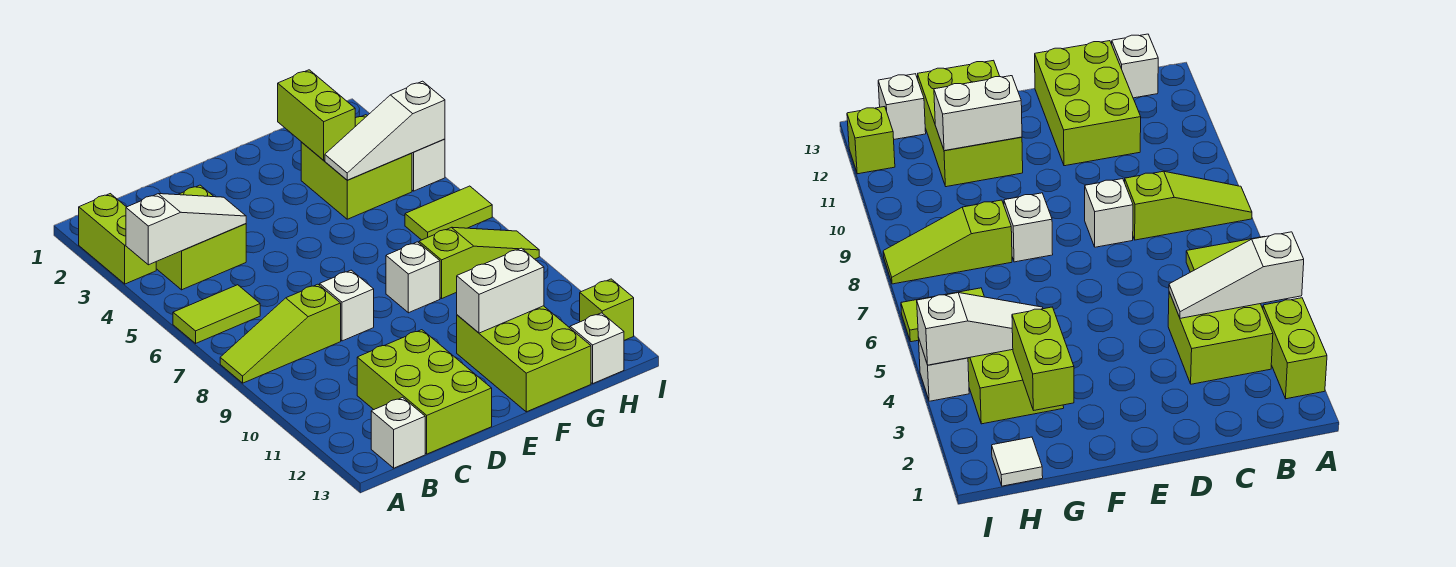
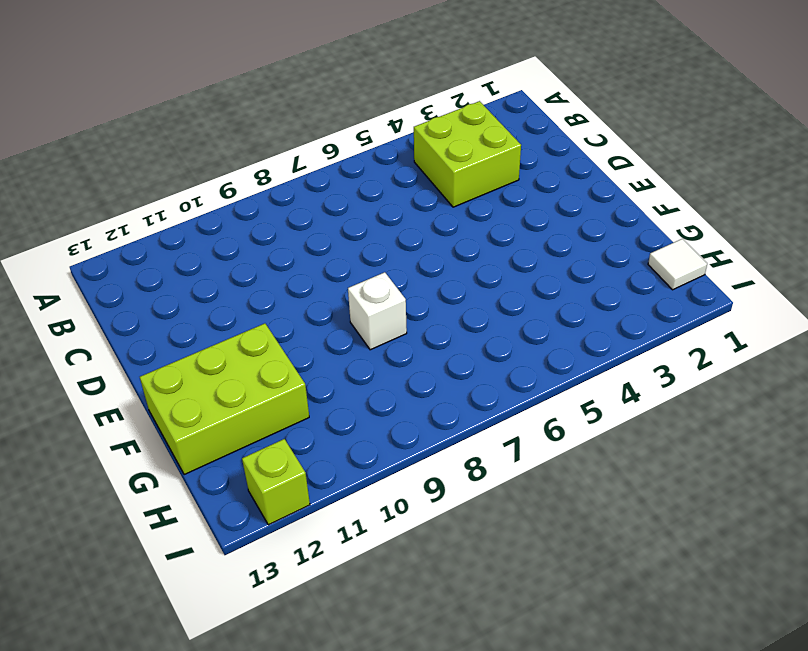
none -> lime 1x2 brick [79,194,156,284]
none -> lime 1x2 tile [173,285,260,343]
none -> lime 1x3 slope [220,284,341,383]

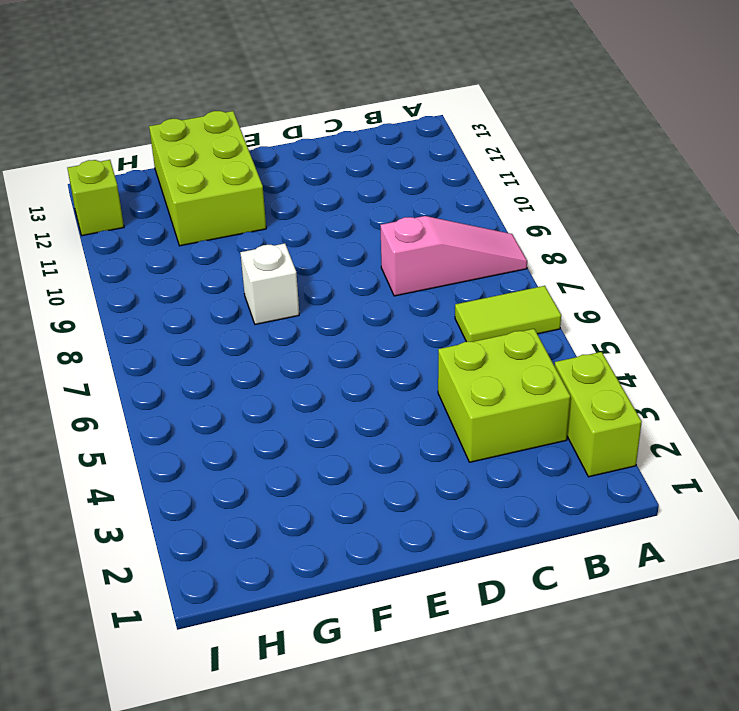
pink 1x3 slope [380,216,527,296] -> lime 1x3 slope [220,284,341,383]
none -> white 1x1 brick [371,397,425,468]
none -> lime 2x3 brick [357,330,492,454]
none -> white 1x1 brick [320,270,374,341]

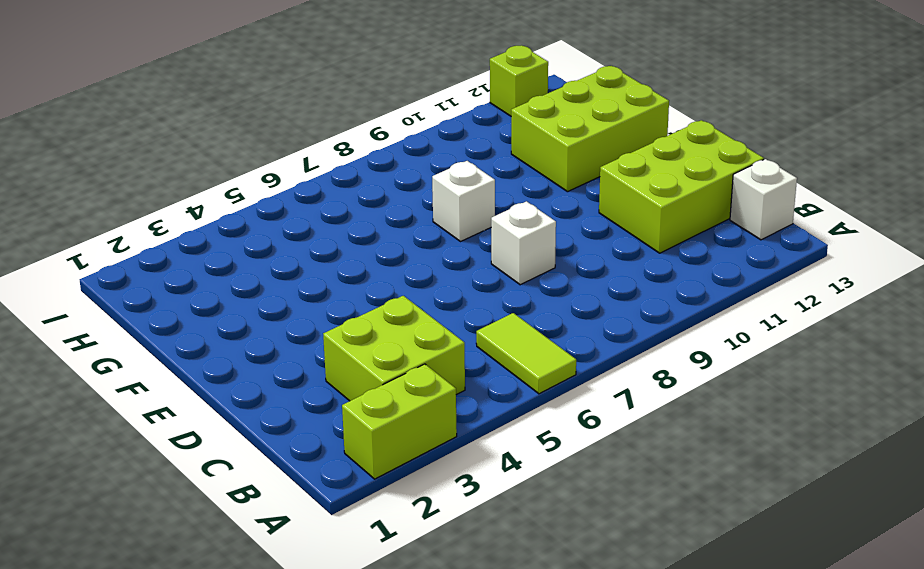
none -> lime 1x3 slope [220,284,341,383]
none -> lime 2x2 brick [301,115,412,219]
none -> lime 1x3 slope [419,227,539,298]

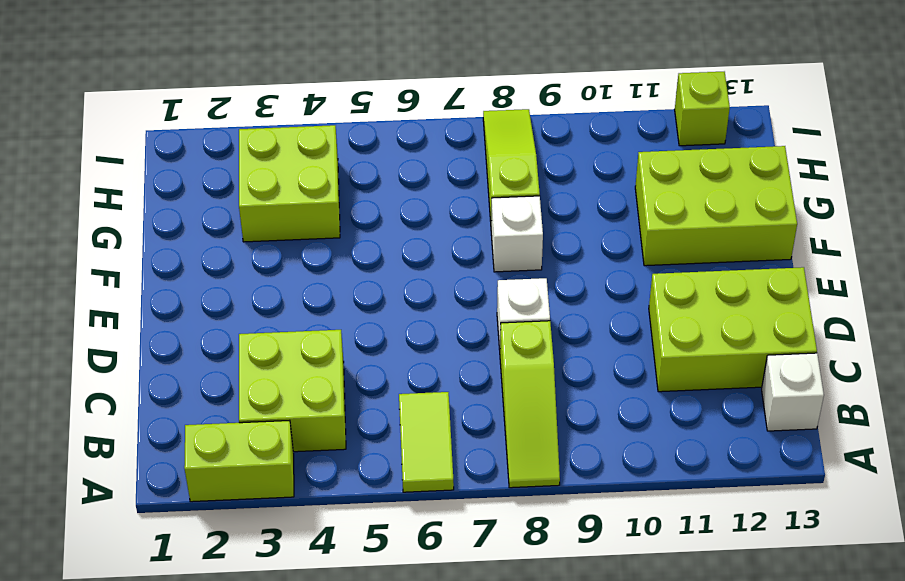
none -> white 1x1 tile [992,437,1043,486]
none -> lime 1x2 tile [405,186,492,240]
none -> white 1x1 brick [570,313,624,383]

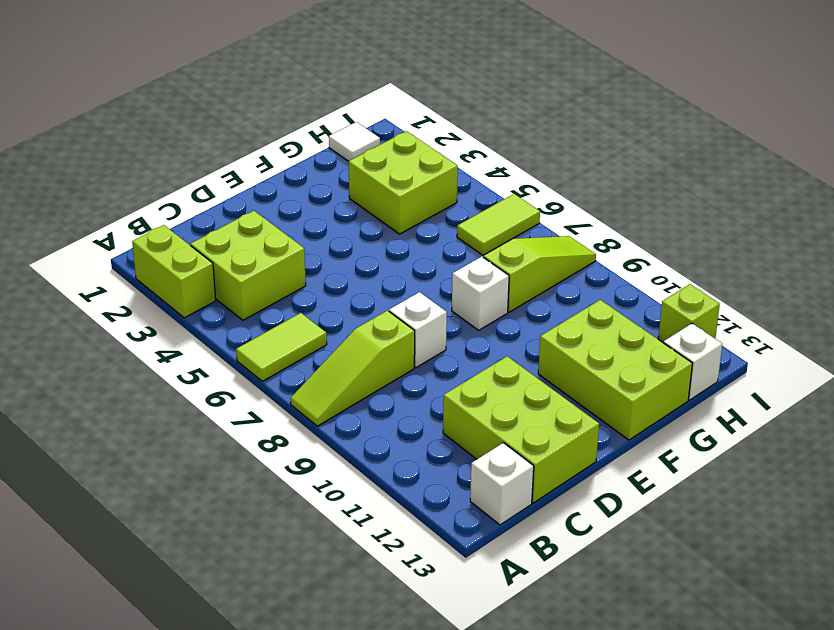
none -> white 1x1 brick [412,139,445,191]
none -> white 1x3 slope [126,194,246,265]
none -> white 1x2 brick [457,248,544,333]

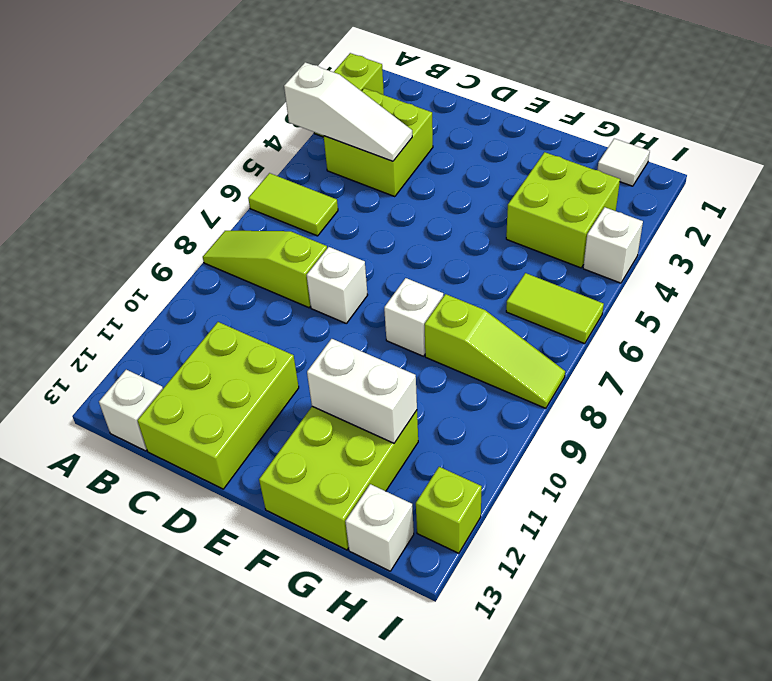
none -> lime 1x2 brick [278,70,355,160]
none -> white 1x3 slope [325,81,445,180]

